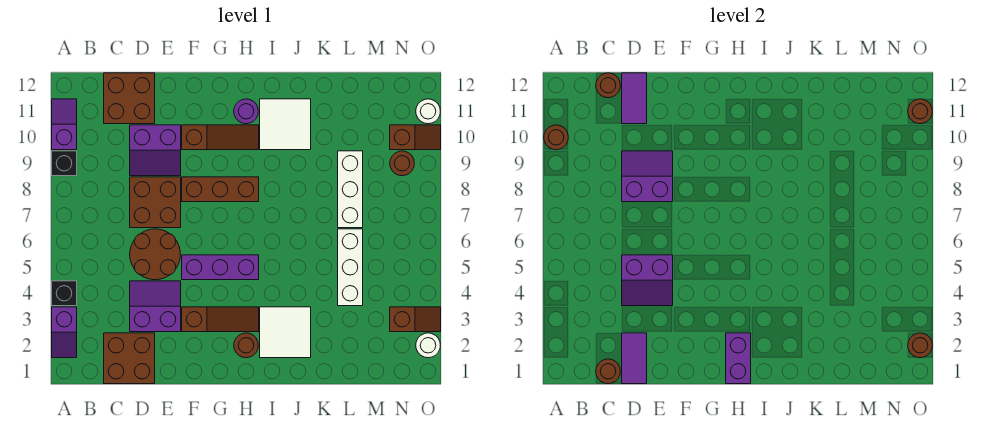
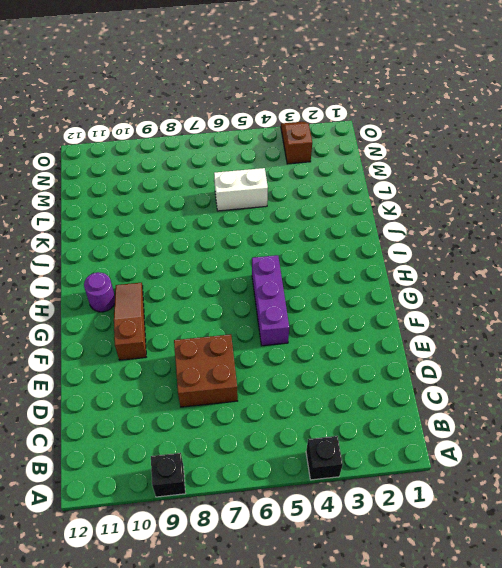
white 1x2 brick [214,168,268,211] -> white 1x3 brick [338,229,363,306]
none -> purple 1x2 slope [52,307,77,358]
none -> purple 1x2 slope [52,99,77,150]
none -> brown 2x2 brick [104,333,155,384]
none -> brown 2x2 brick [104,73,155,124]

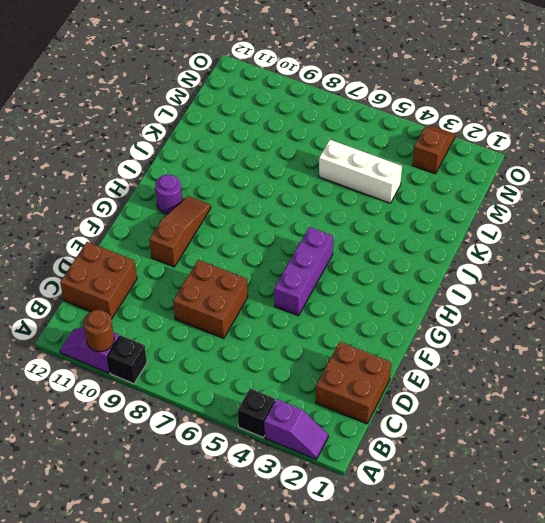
none -> purple 2x2 slope [130,281,181,332]
none -> brown 2x2 round brick [130,229,180,280]
none -> purple 2x2 slope [130,125,181,176]
none -> brown 1x3 slope [182,307,259,332]

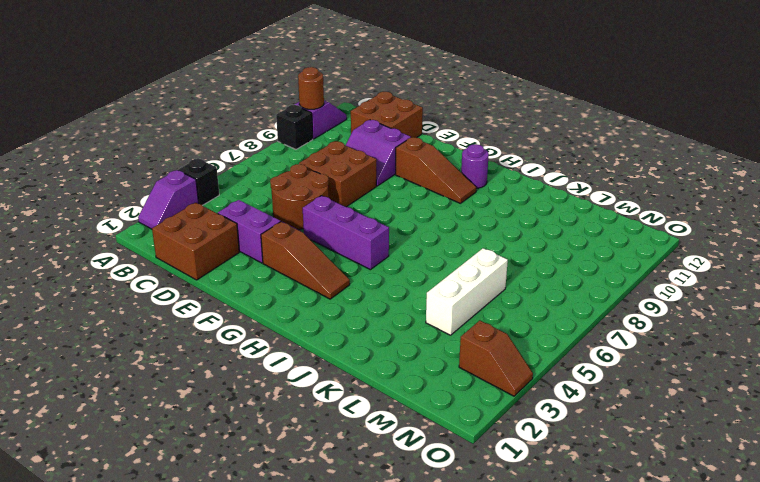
none -> brown 1x3 brick [182,177,259,202]
none -> brown 1x1 round brick [234,333,258,358]
none -> white 2x2 tile [260,307,311,358]
none -> white 2x2 tile [260,99,311,150]

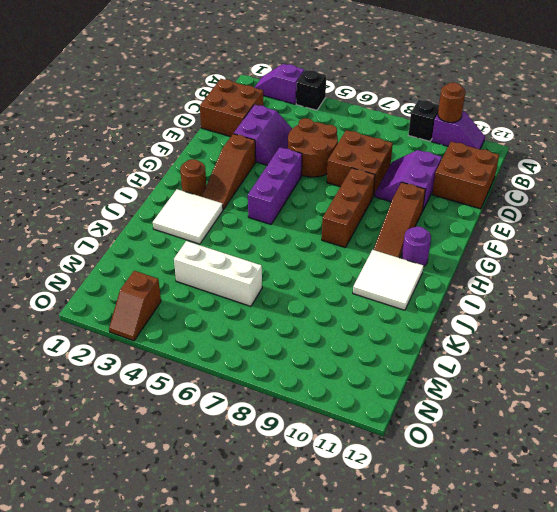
none -> white 1x3 brick [338,151,363,228]
none -> brown 1x1 round brick [390,151,414,176]
none -> brown 1x2 slope [390,125,441,150]
none -> white 1x1 round brick [416,333,440,358]

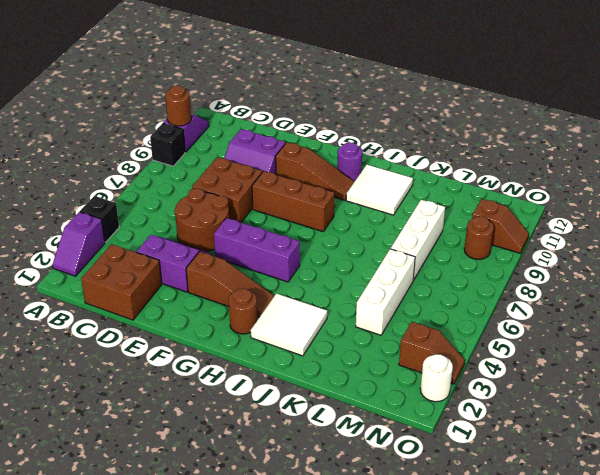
none -> brown 2x2 brick [104,73,155,124]
none -> white 1x1 round brick [416,99,440,124]
none -> brown 1x1 round brick [596,359,620,384]
none -> brown 1x1 round brick [596,73,620,98]

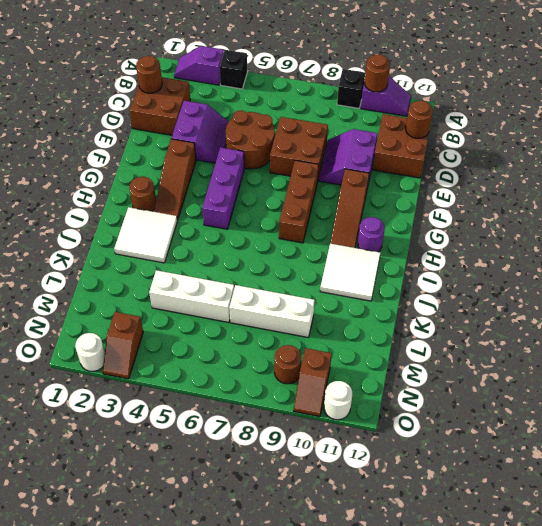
none -> purple 1x2 tile [622,333,647,384]
none -> purple 2x2 slope [622,255,673,306]
none -> purple 2x2 slope [622,151,673,202]
none -> purple 1x2 tile [622,73,647,124]

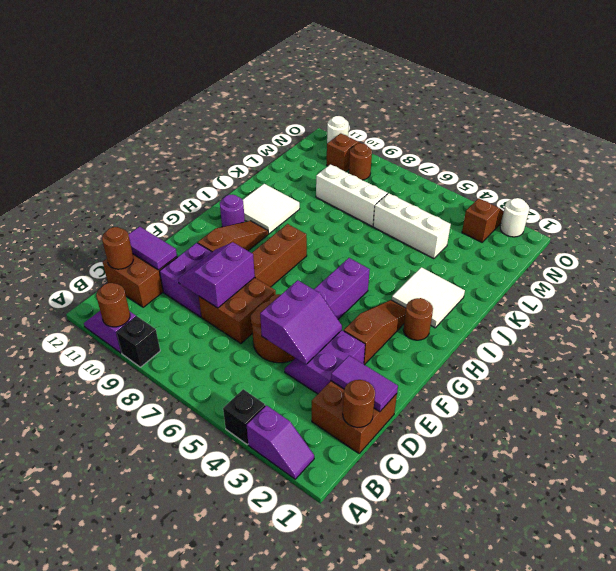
none -> purple 1x2 brick [726,333,751,384]
none -> brown 1x1 round brick [908,333,932,358]
none -> brown 1x1 round brick [908,99,932,124]

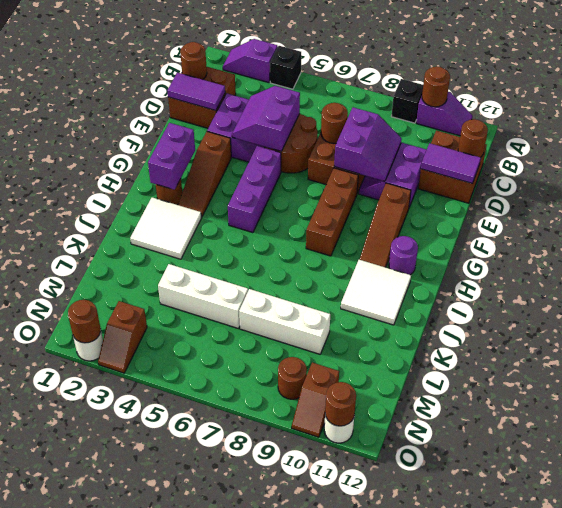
brown 1x1 round brick [321,103,348,143] -> none
purple 1x2 brick [148,123,195,190] -> purple 1x2 brick turned to [726,333,751,384]

